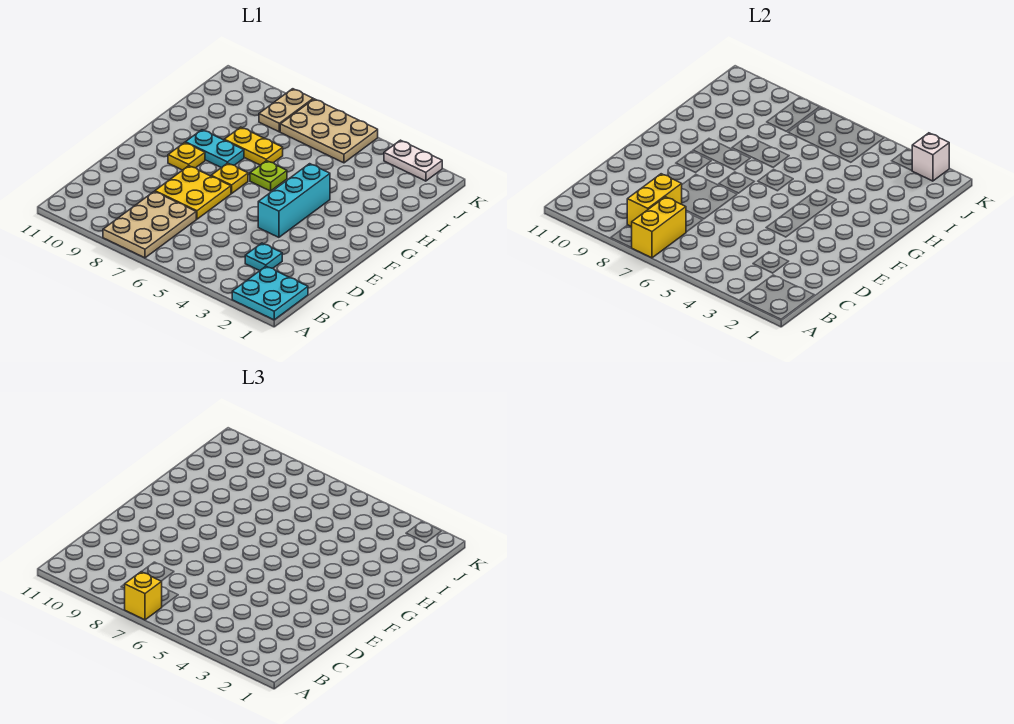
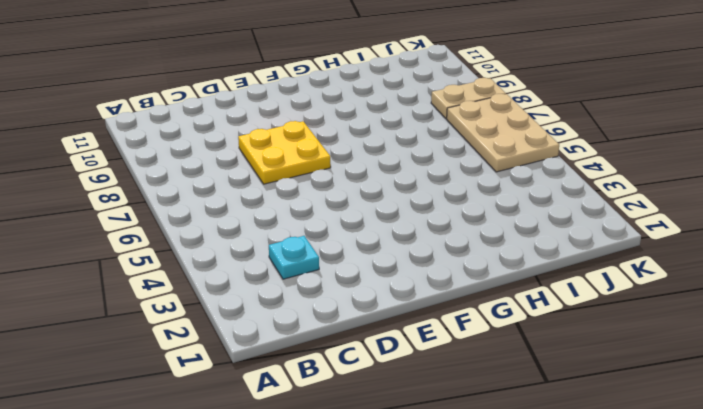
none -> cyan 2x2 plate [232,266,308,320]
none -> tan 2x3 plate [103,191,196,258]
none -> cyan 1x3 brick [258,164,330,237]

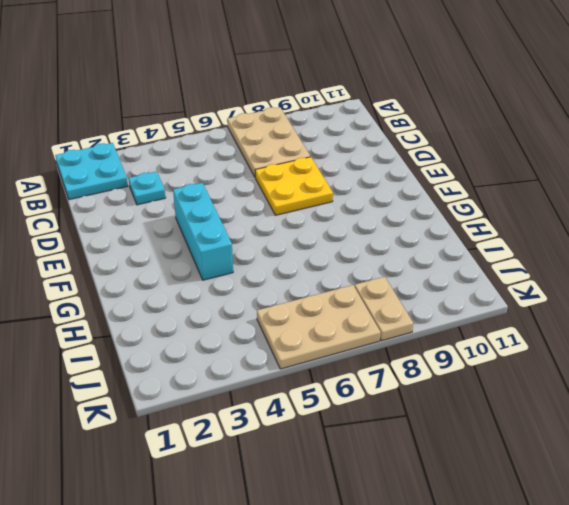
none -> yellow 1x1 plate [211,163,248,194]
none -> yellow 1x1 plate [168,143,205,170]
none -> lime 1x1 plate [250,161,287,191]

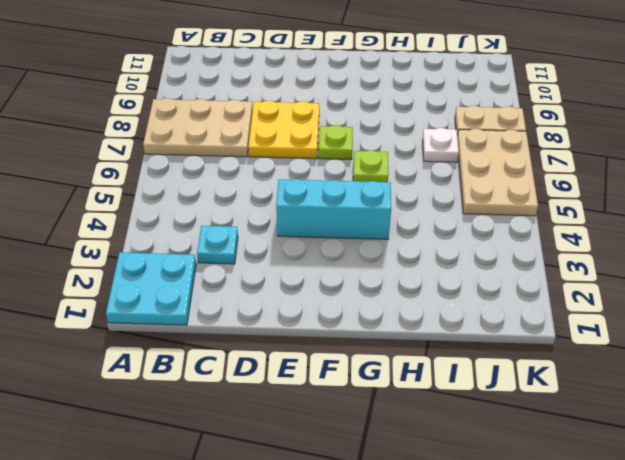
lime 1x1 plate [319,125,353,159] -> yellow 1x1 plate [211,163,248,194]
white 1x1 plate [423,128,459,162] -> none
none -> yellow 1x1 plate [168,143,205,170]
none -> cyan 1x2 plate [185,130,244,168]
none -> yellow 1x2 plate [224,127,283,165]

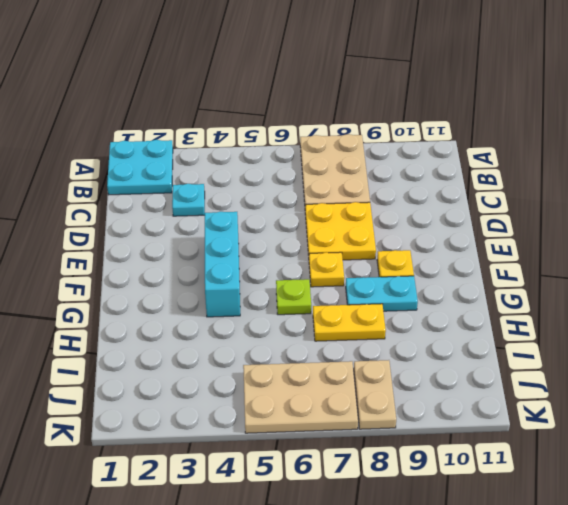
none -> white 1x2 plate [384,140,442,181]
none -> yellow 1x2 brick [632,197,686,258]
none -> yellow 1x2 brick [627,174,682,227]

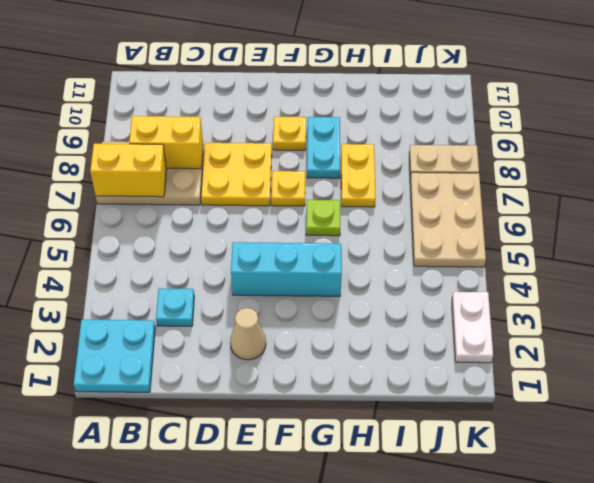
tan 1x1 cone [230,308,266,360] -> none
none -> white 1x1 brick [912,133,949,181]
none -> yellow 1x1 brick [124,572,162,620]

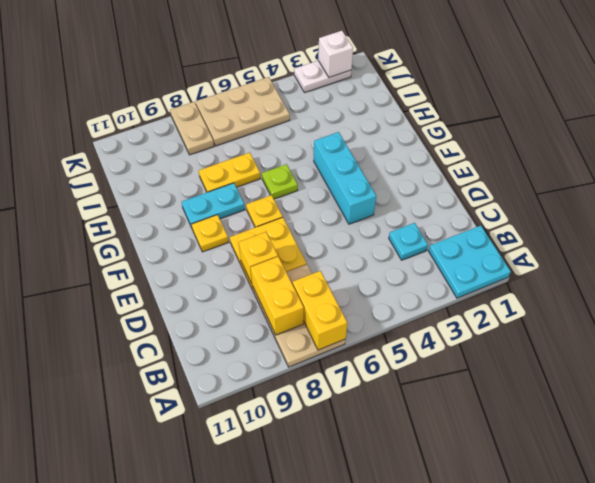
yellow 1x1 brick [239,232,278,283] -> yellow 1x1 brick moved to [124,572,162,620]

